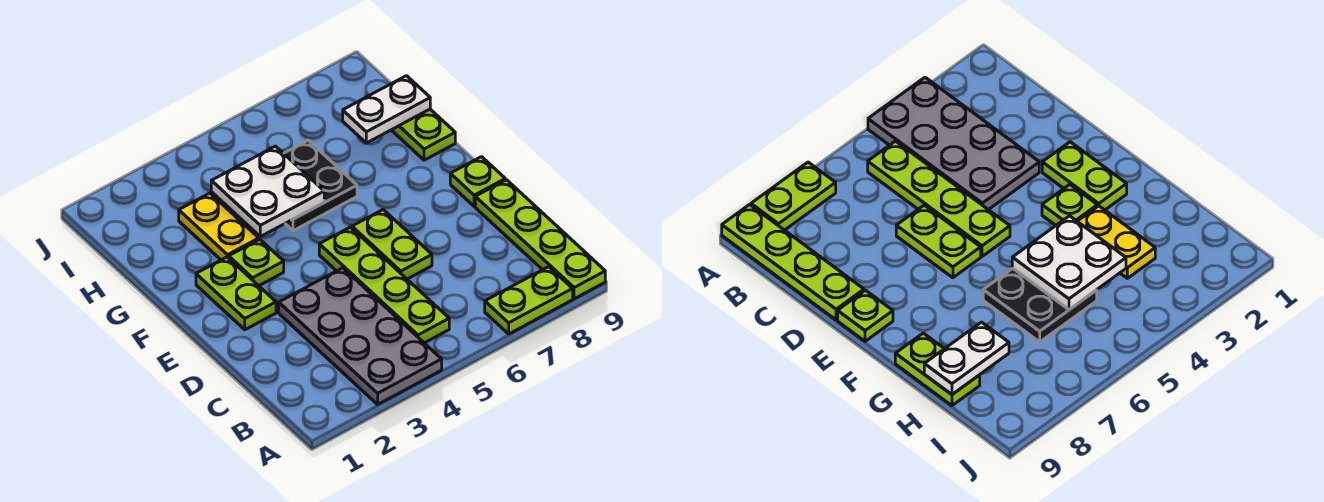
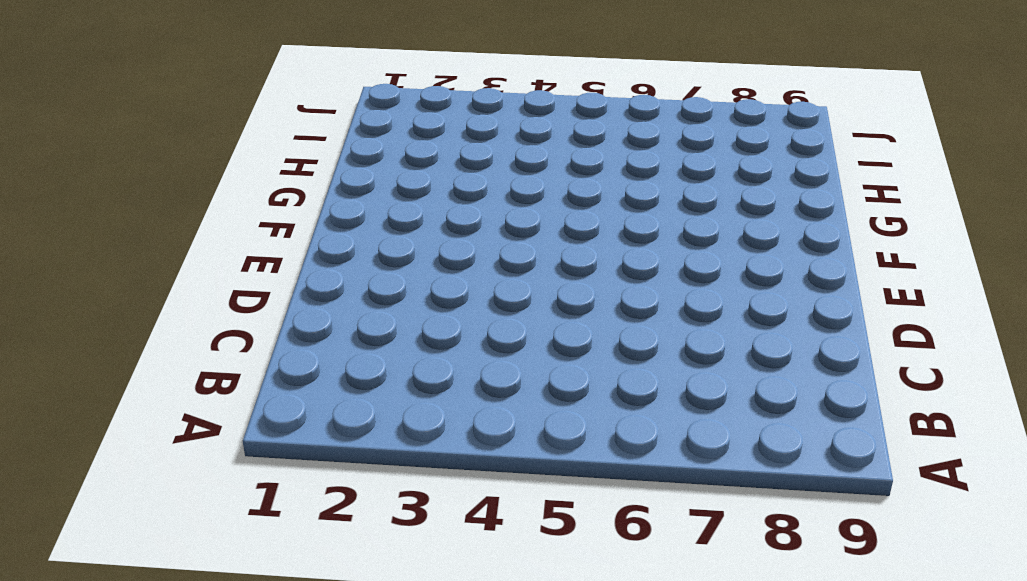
none -> grey 2x4 plate [279,268,442,404]
none -> lime 1x2 plate [485,267,573,334]
none -> lime 1x4 plate [475,180,605,299]

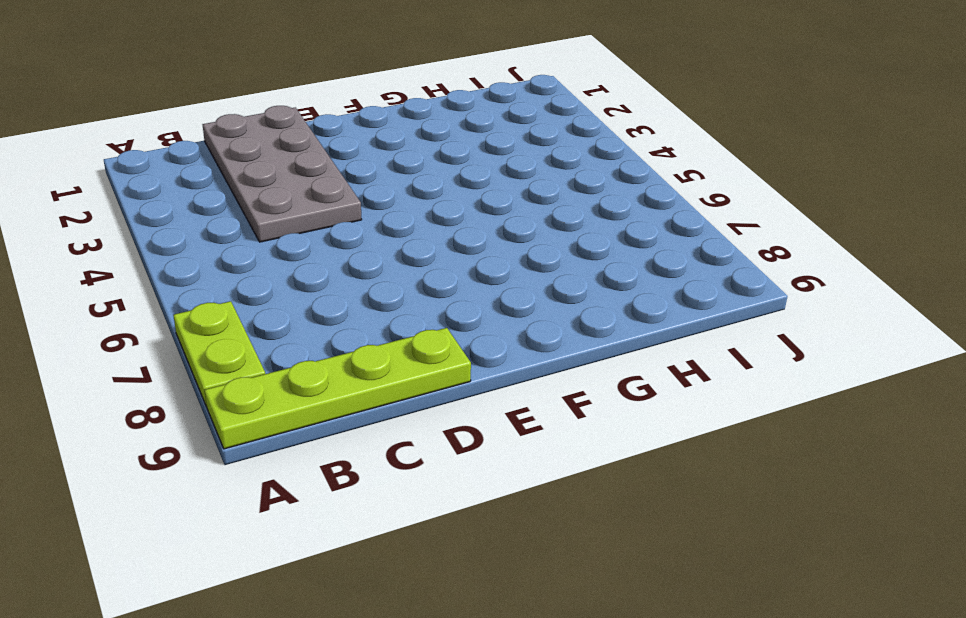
grey 2x4 plate [203,106,362,242] -> grey 2x4 plate turned to [279,268,442,404]
none -> lime 1x4 plate [319,227,449,343]
none -> lime 1x2 plate [352,210,432,279]
none -> lime 1x2 plate [196,257,276,330]

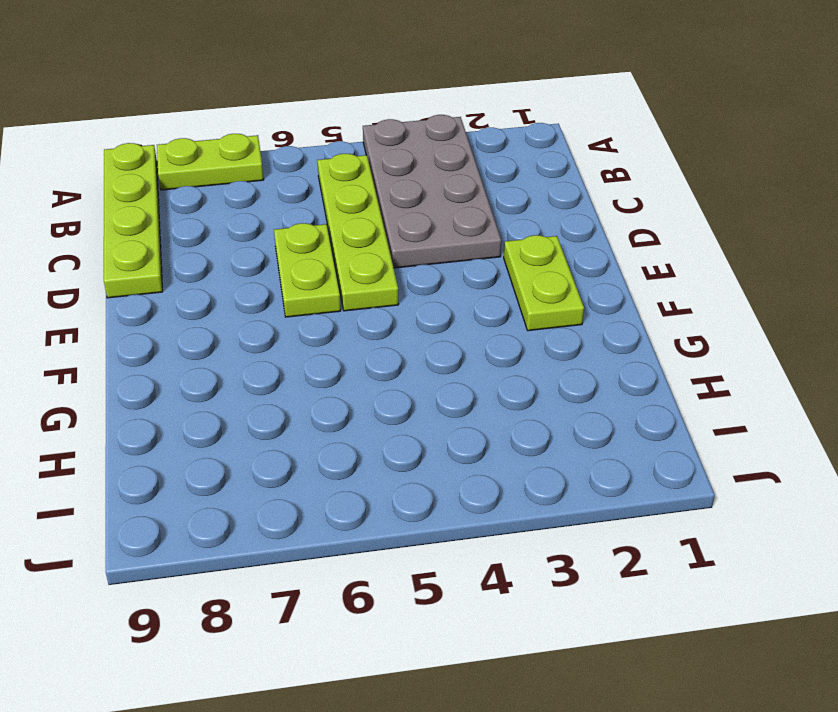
none -> lime 1x1 plate [450,157,505,206]
none -> lime 1x1 plate [229,239,284,286]
none -> yellow 1x2 plate [179,193,259,260]

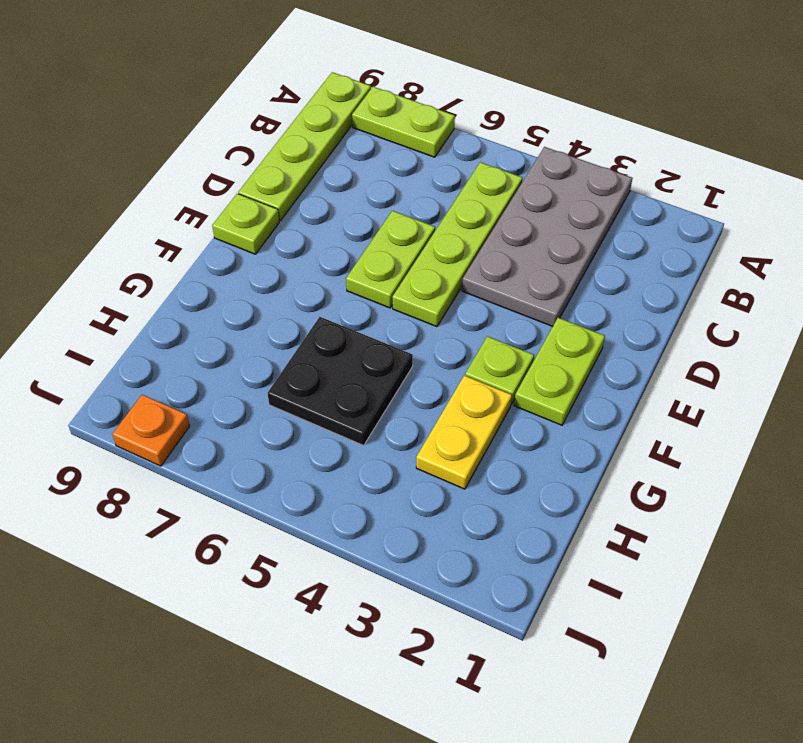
orange 1x1 plate [112,395,190,466] -> none
none -> lime 1x2 plate [392,109,455,160]
none -> white 2x2 plate [211,146,324,237]
none -> white 1x2 plate [343,76,430,143]

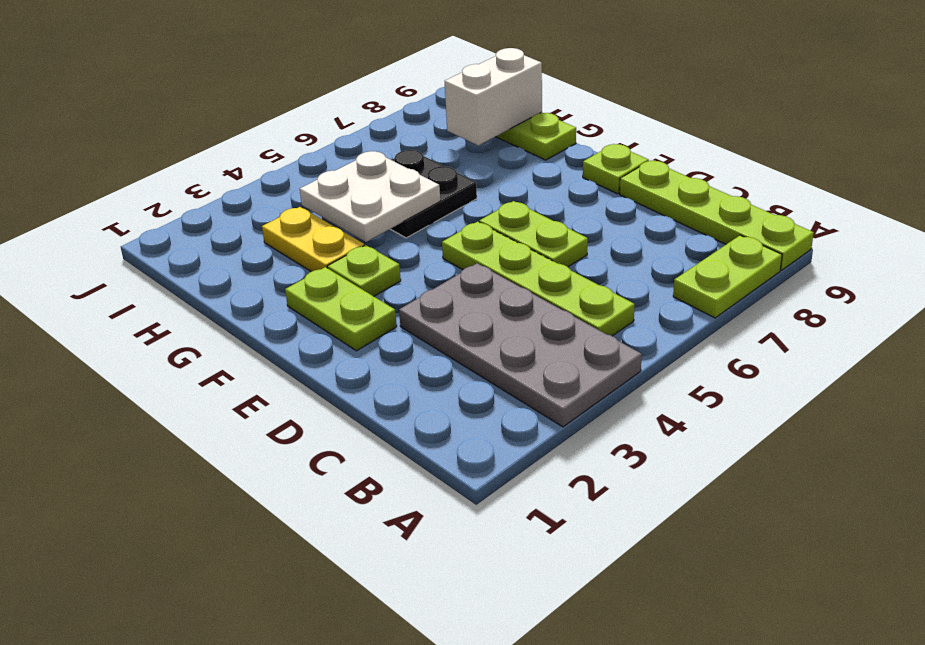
white 1x2 brick [445,48,542,145] -> white 1x2 plate [343,76,430,143]

